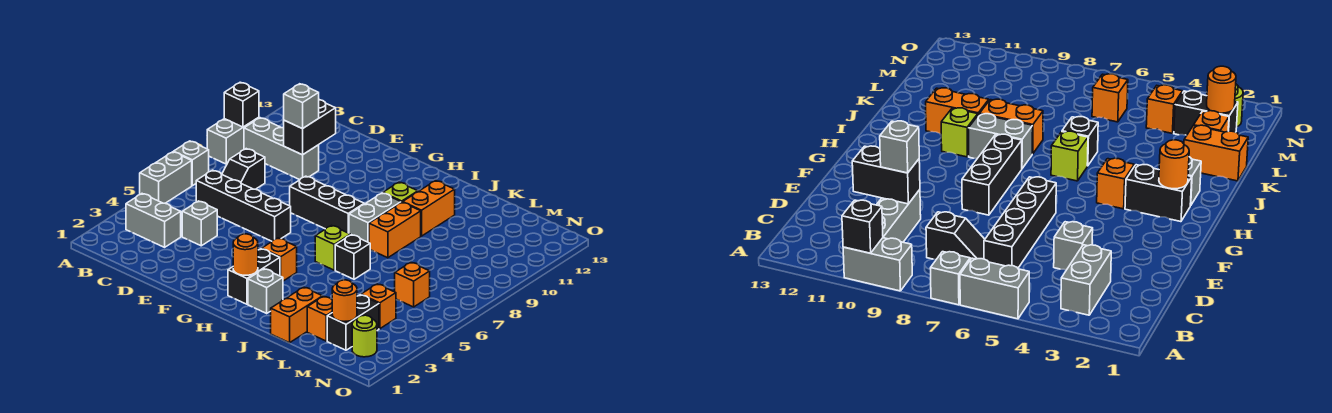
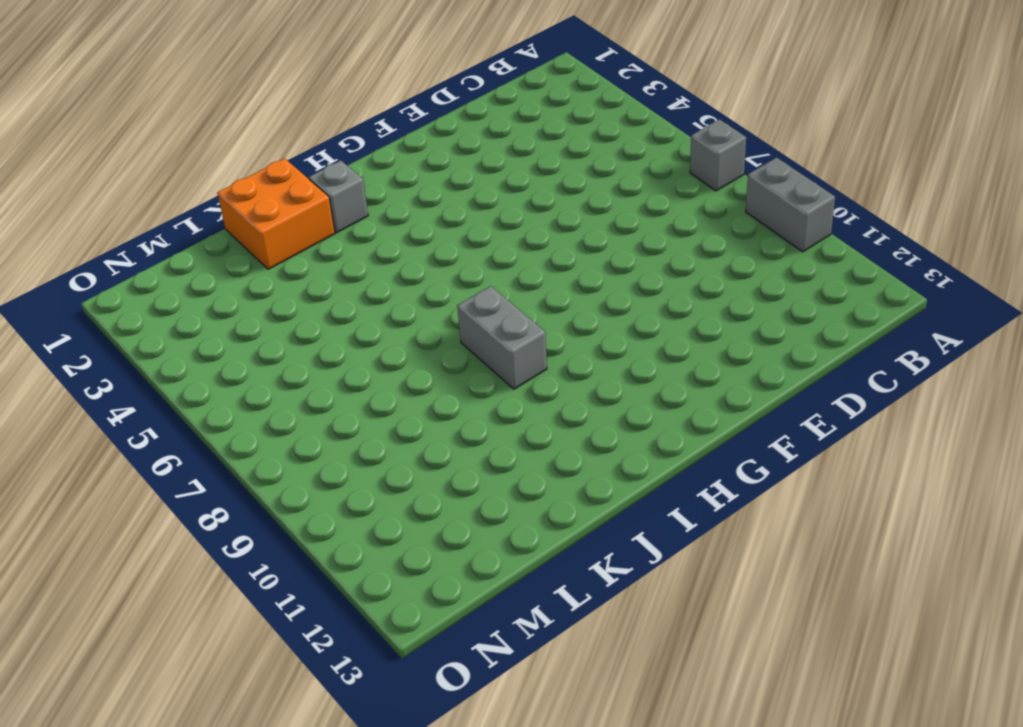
orange 2x2 brick [218,158,335,269] -> orange 1x2 brick [271,287,323,343]
none -> grey 1x2 brick [140,152,192,203]
none -> grey 1x2 brick [126,194,181,247]
none -> grey 1x3 brick [244,118,319,180]

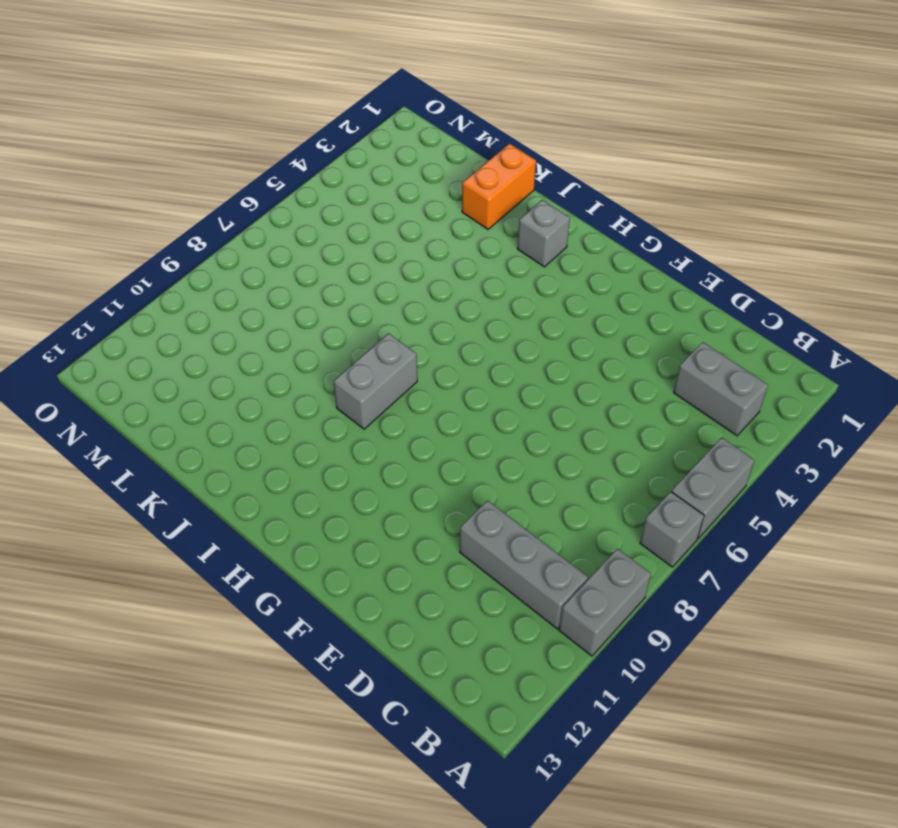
none -> black 1x4 brick [196,170,291,241]
none -> black 1x2 slope [222,149,265,189]
none -> grey 1x1 brick [182,201,217,246]

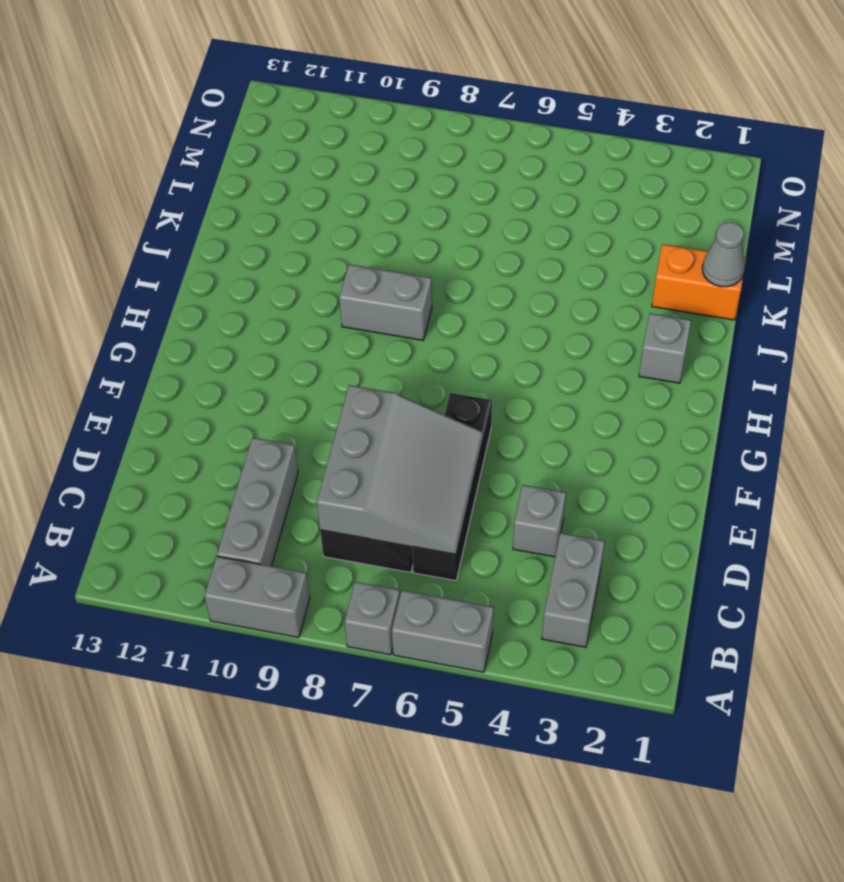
grey 3x3 slope [317,385,483,554] -> none
grey 1x1 cone [702,222,745,287] -> none
none -> black 1x3 brick [290,176,364,233]
none -> black 1x2 brick [228,249,280,304]
none -> orange 1x1 brick [262,238,297,281]

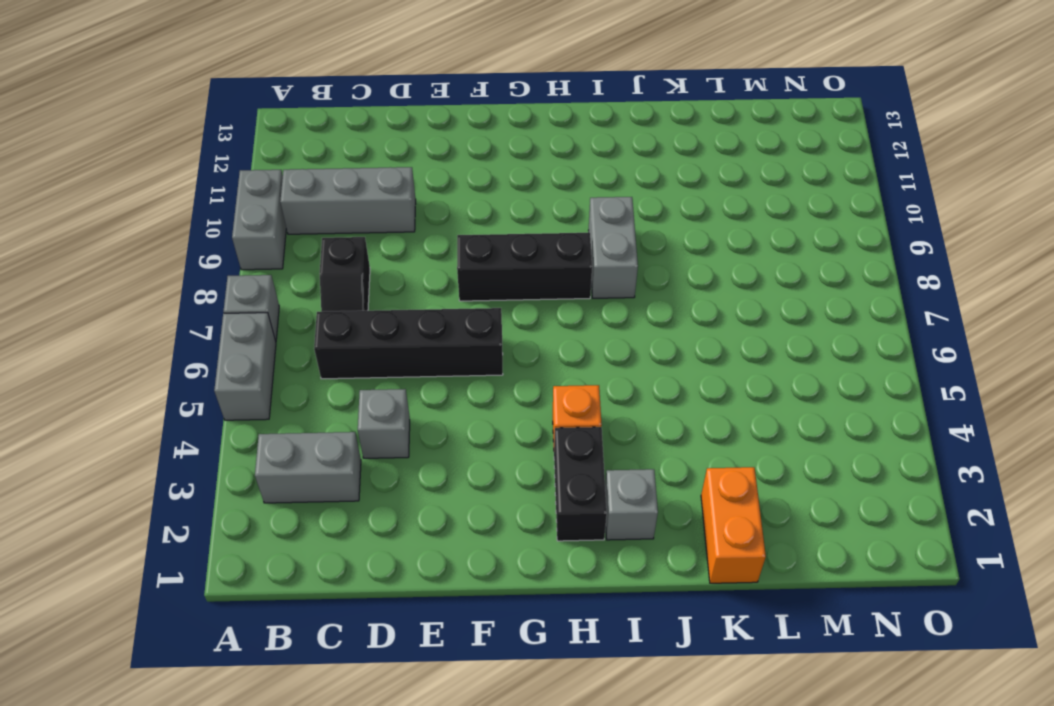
none -> lime 1x1 brick [315,226,350,270]
none -> lime 1x1 brick [383,182,418,202]
none -> black 1x1 brick [335,235,370,279]

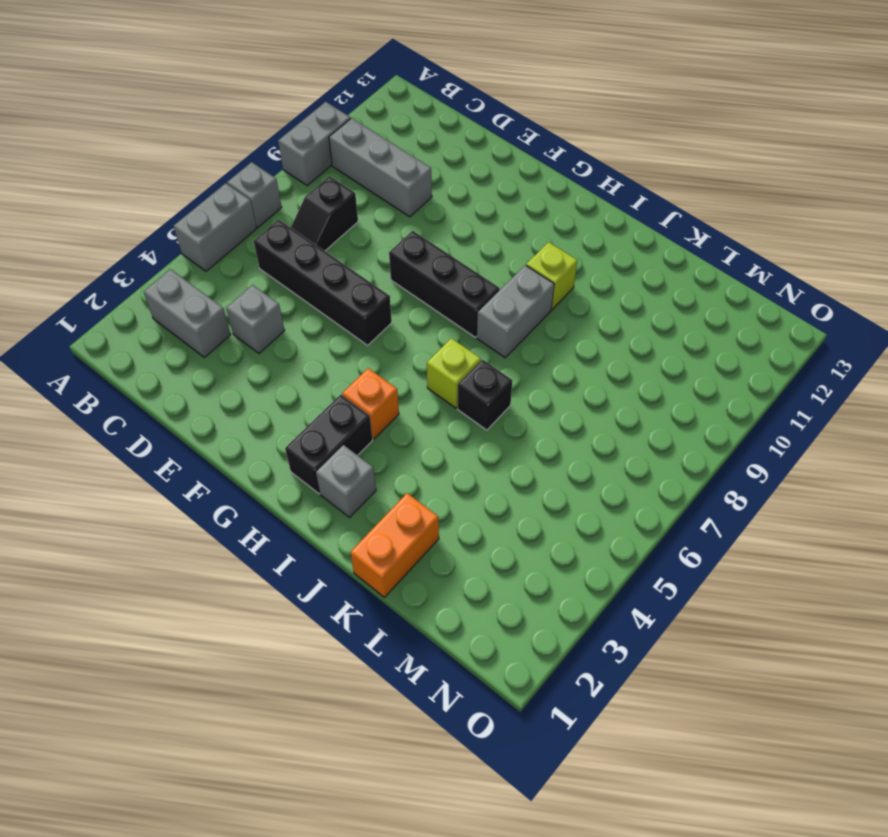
none -> orange 1x2 brick [369,202,421,258]
none -> orange 1x2 brick [403,181,455,236]
none -> orange 1x1 brick [307,296,332,341]

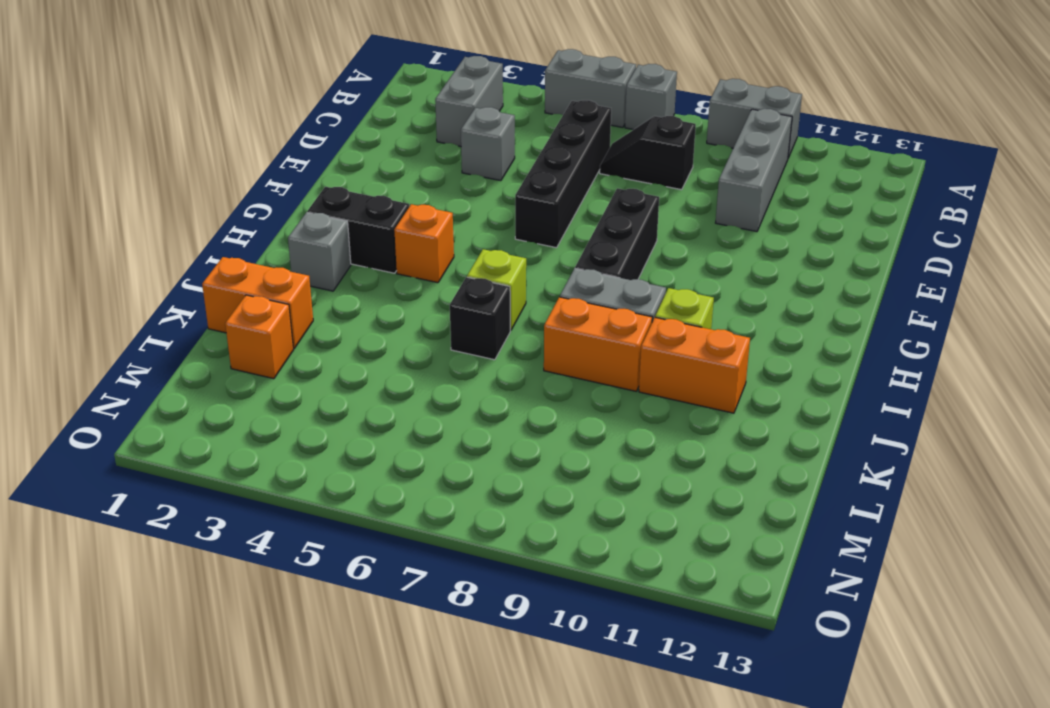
none -> black 1x2 brick [327,295,379,350]
none -> orange 1x1 brick [361,284,396,329]
none -> orange 1x1 brick [395,262,430,307]

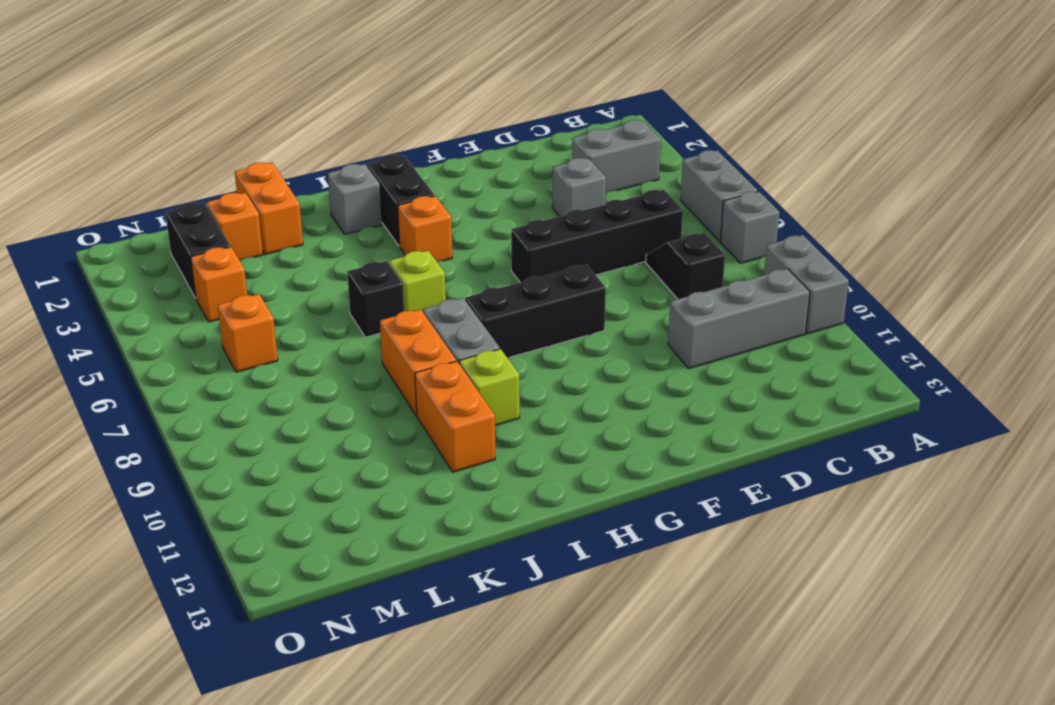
none -> lime 1x1 round brick [352,315,377,357]
none -> black 1x1 brick [224,82,259,127]
none -> black 1x2 brick [284,100,336,155]

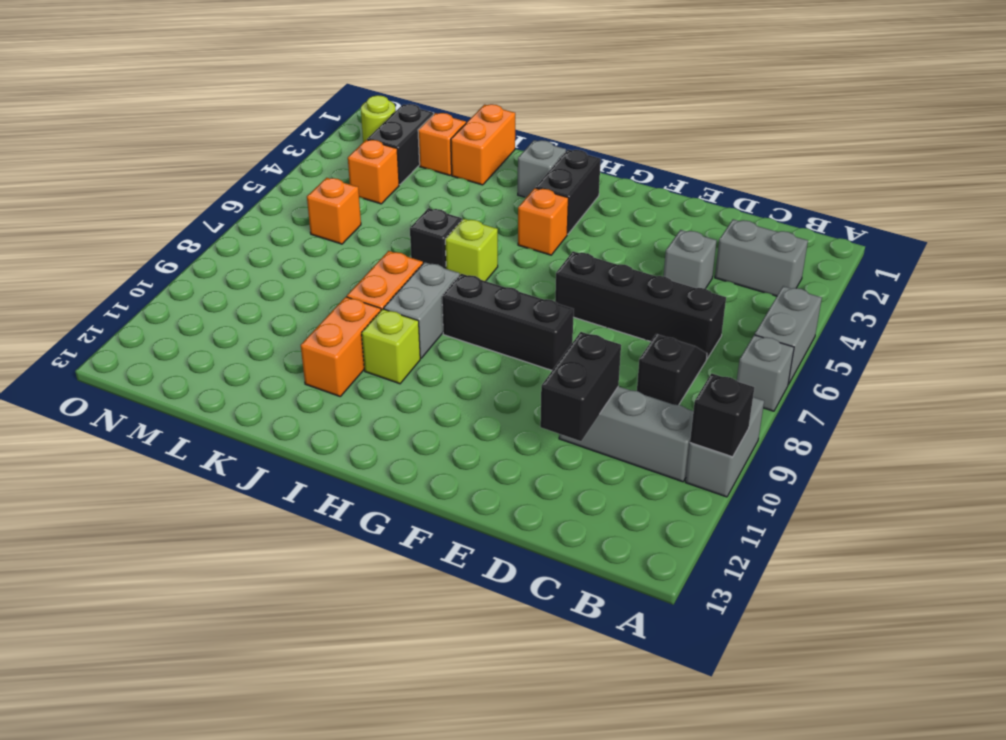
none -> orange 1x1 round brick [233,234,258,275]
none -> orange 1x1 round brick [332,280,357,321]
none -> grey 1x1 brick [284,84,319,129]

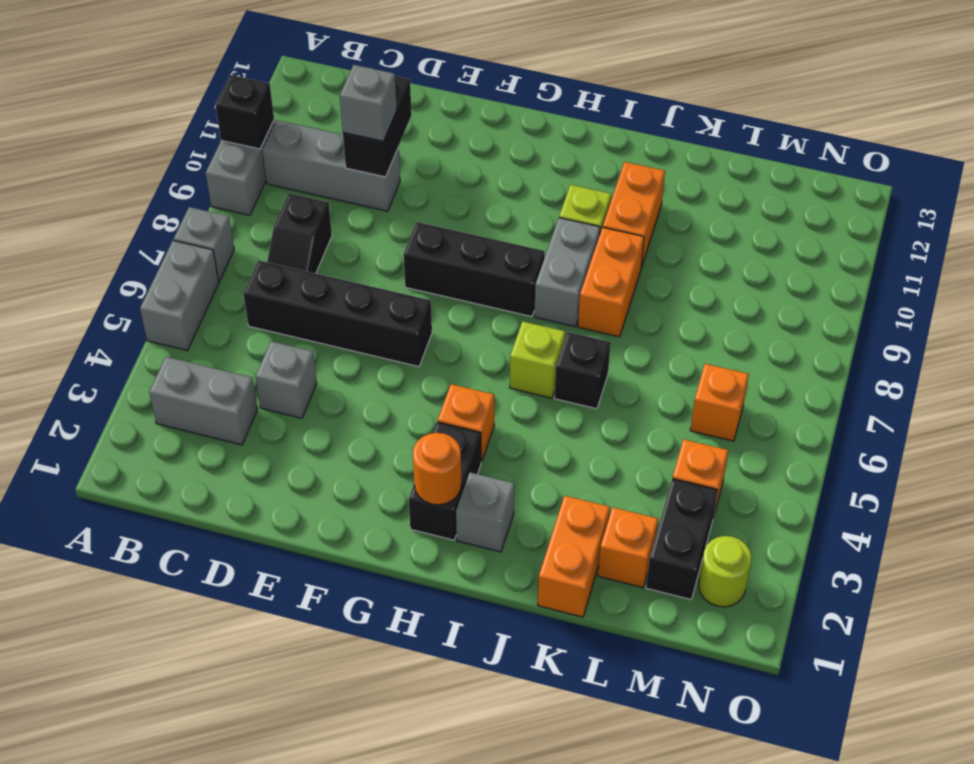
none -> orange 1x1 round brick [332,280,357,321]

